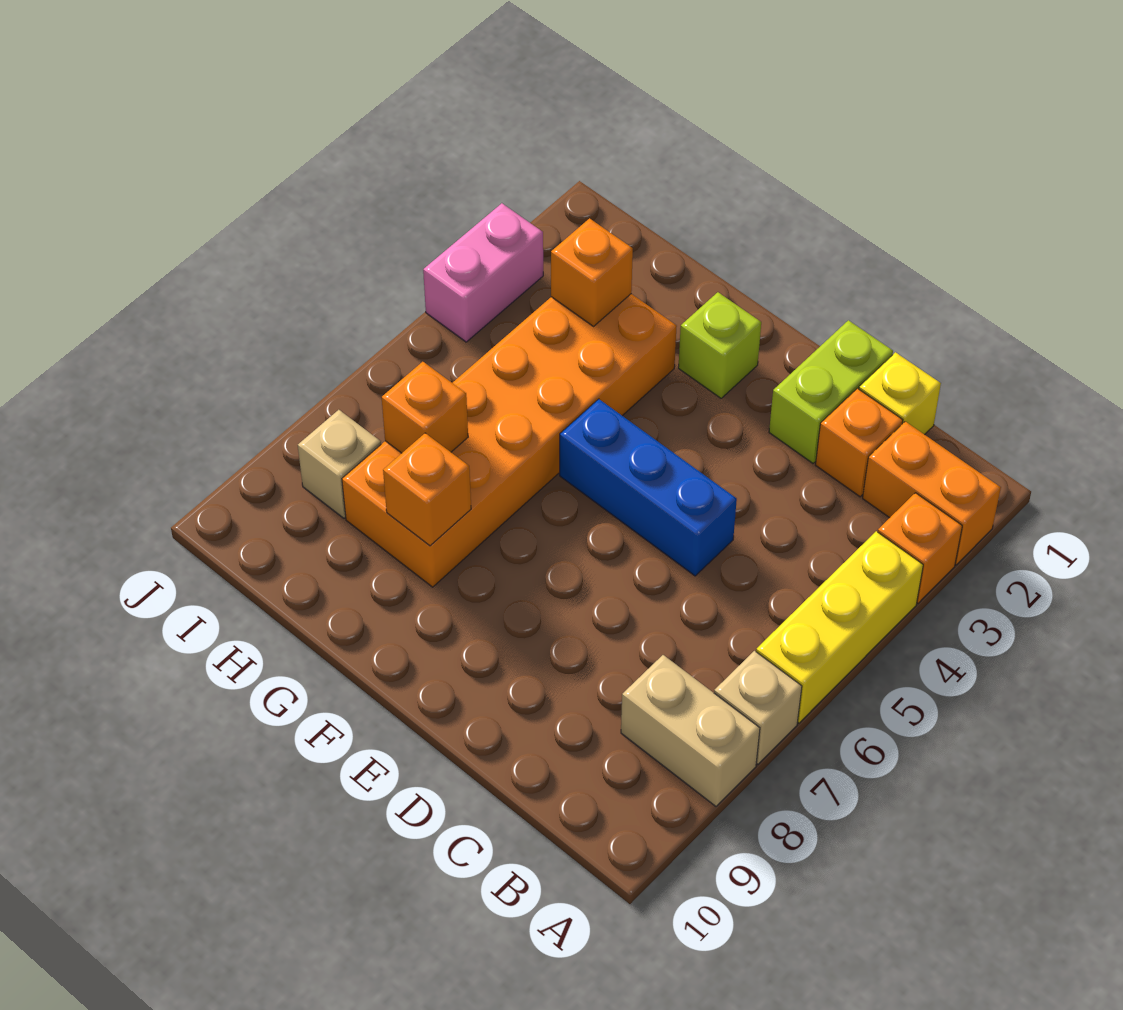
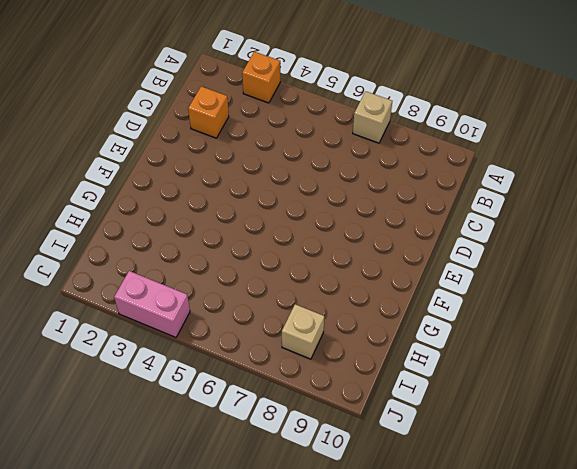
none -> orange 1x2 brick [863,421,1001,565]
none -> yellow 1x3 brick [756,531,923,723]
none -> tan 1x2 brick [621,655,760,806]

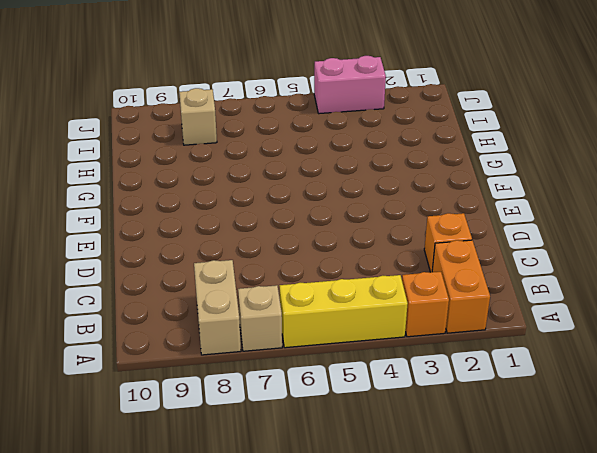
none -> yellow 1x1 brick [859,352,941,435]
none -> lime 1x2 brick [769,320,893,463]
none -> blue 1x3 brick [560,399,737,576]

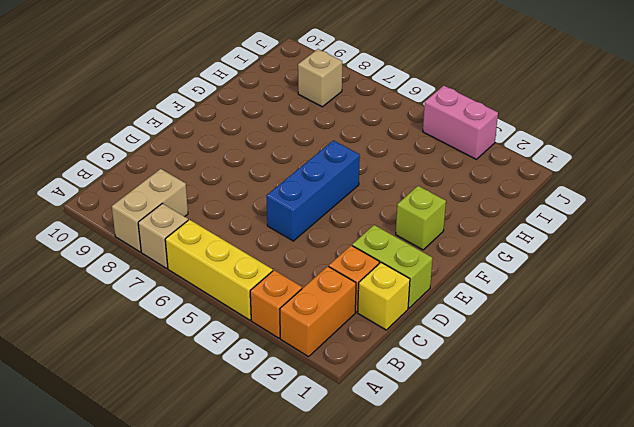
none -> orange 2x6 brick [342,294,677,587]
none -> orange 1x1 brick [383,433,471,546]
none -> orange 1x1 brick [551,218,633,326]

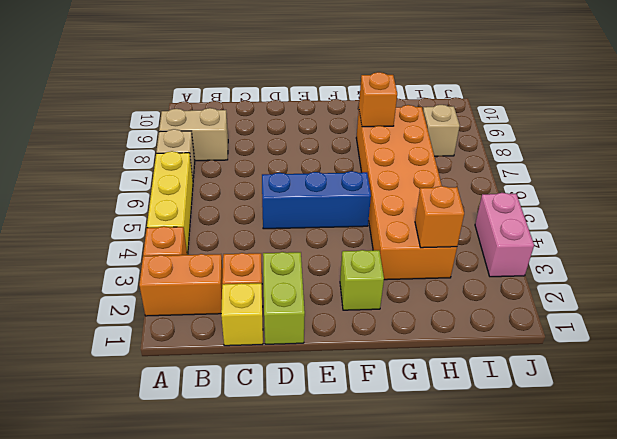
none -> orange 1x1 brick [382,362,468,453]

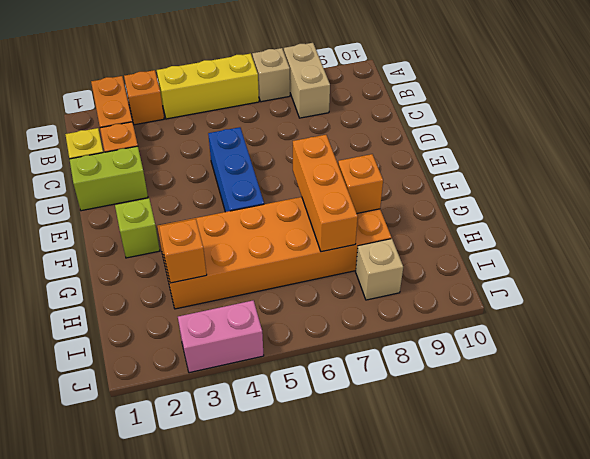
orange 1x3 brick [293,135,358,252] -> orange 1x1 brick [382,362,468,453]

